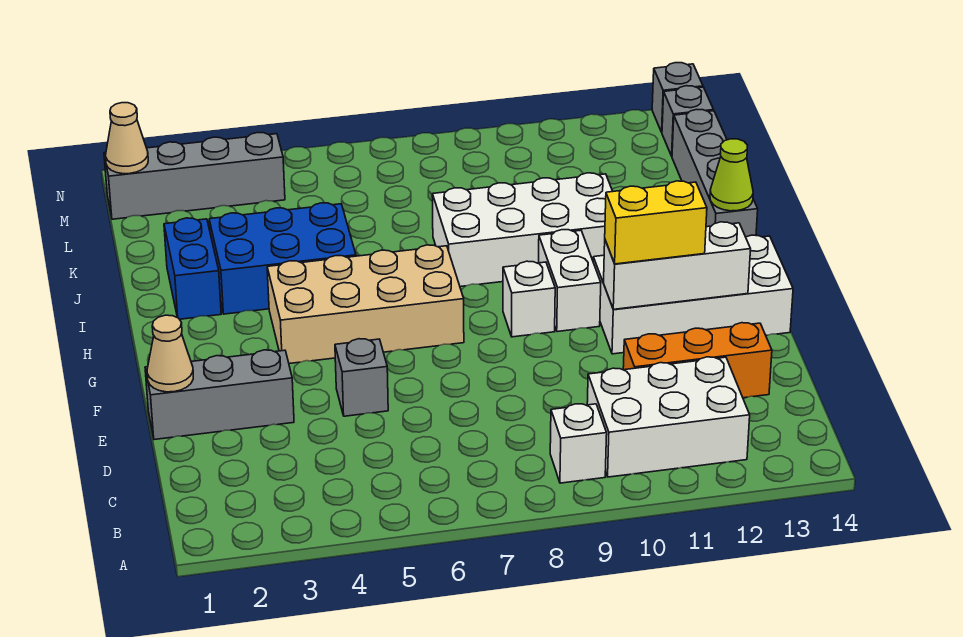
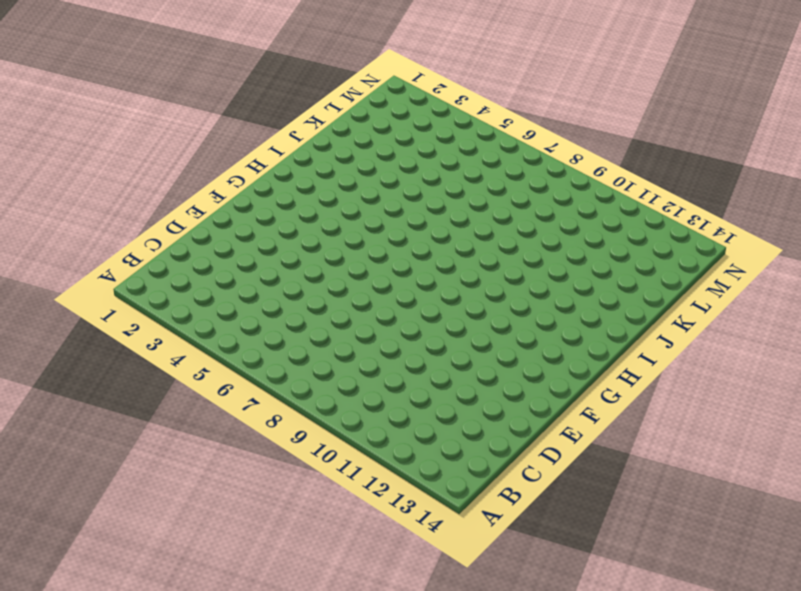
none -> white 1x1 brick [550,404,607,483]
none -> white 2x3 brick [587,357,750,477]
none -> orange 1x3 brick [623,323,772,398]

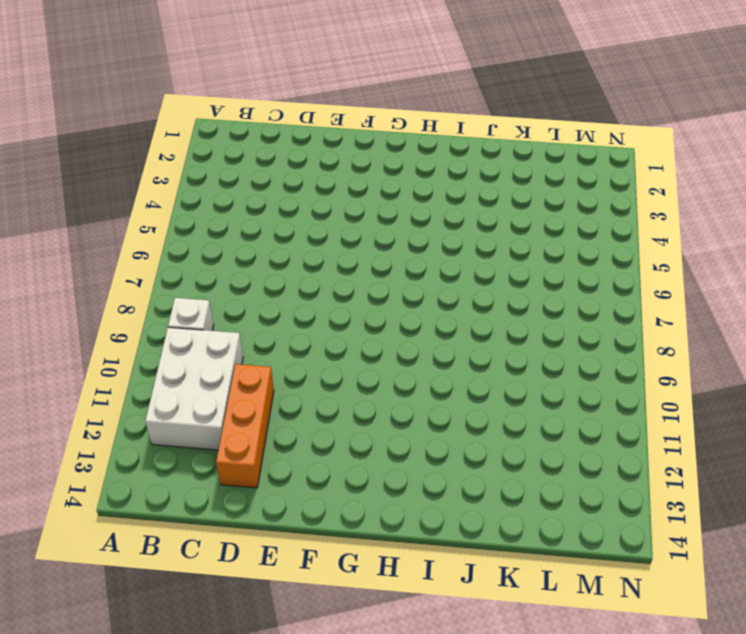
none -> grey 1x3 brick [145,350,294,440]
none -> grey 1x1 brick [335,339,388,416]
none -> white 2x4 brick [593,235,793,354]

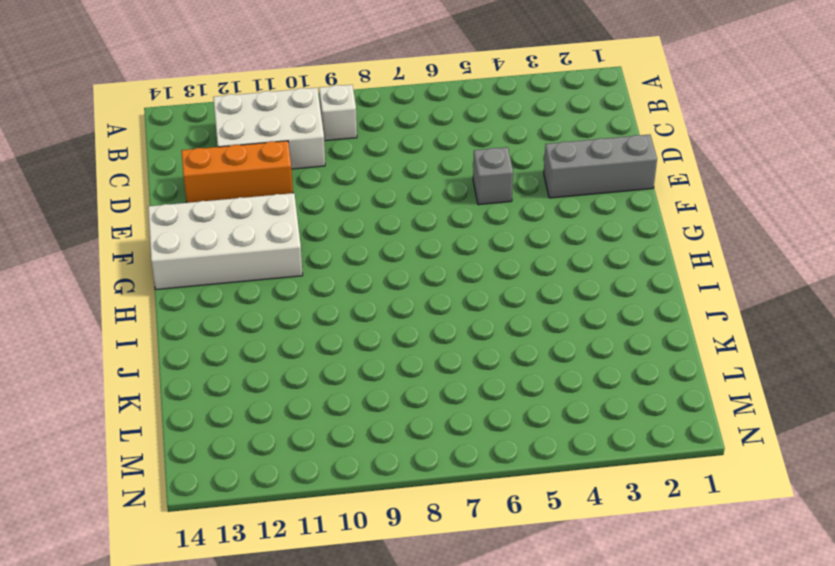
none -> tan 2x4 brick [267,245,464,364]
none -> white 1x1 brick [503,261,555,337]
none -> white 1x2 brick [539,230,601,332]

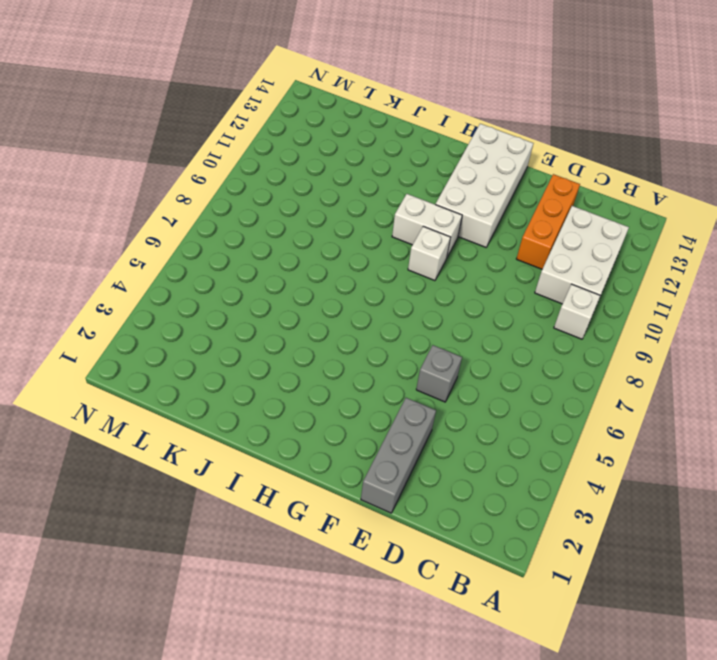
none -> tan 2x4 brick [267,245,464,364]
none -> blue 1x2 brick [164,218,221,319]
none -> blue 2x3 brick [209,203,356,314]

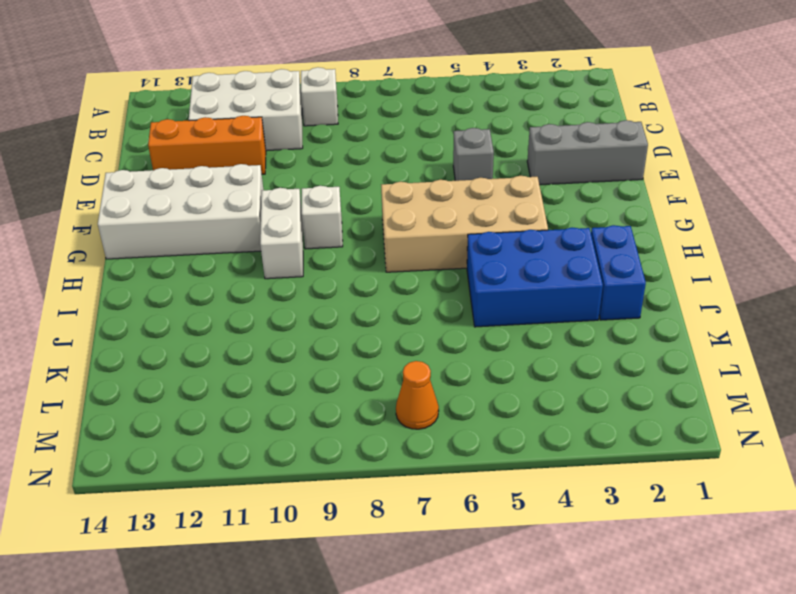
orange 1x1 cone [396,361,439,429] -> none
none -> white 2x4 brick [432,173,613,287]
none -> grey 1x4 brick [672,109,758,237]
none -> grey 1x4 brick [104,133,285,219]

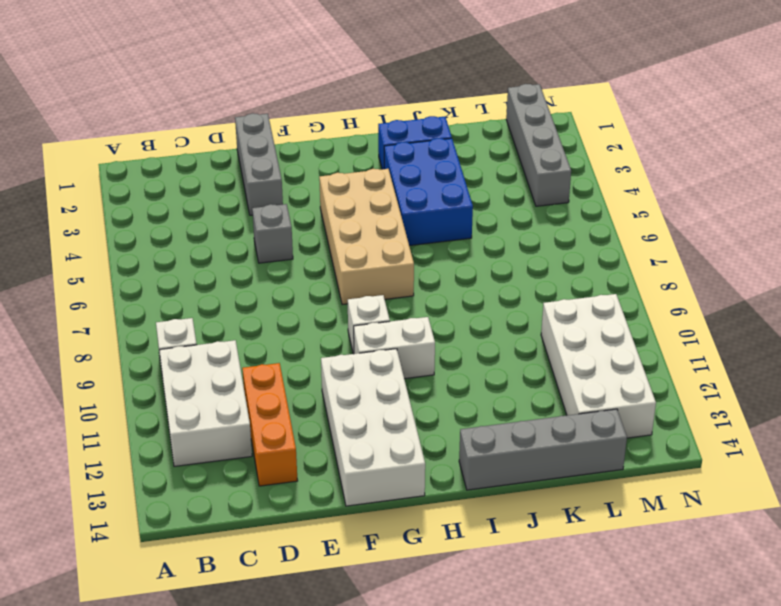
white 2x4 brick [541,294,656,438] -> white 2x4 brick moved to [432,173,613,287]
none -> grey 1x1 brick [662,86,714,156]
none -> grey 1x1 brick [652,63,703,132]
none -> tan 1x1 cone [147,315,193,392]

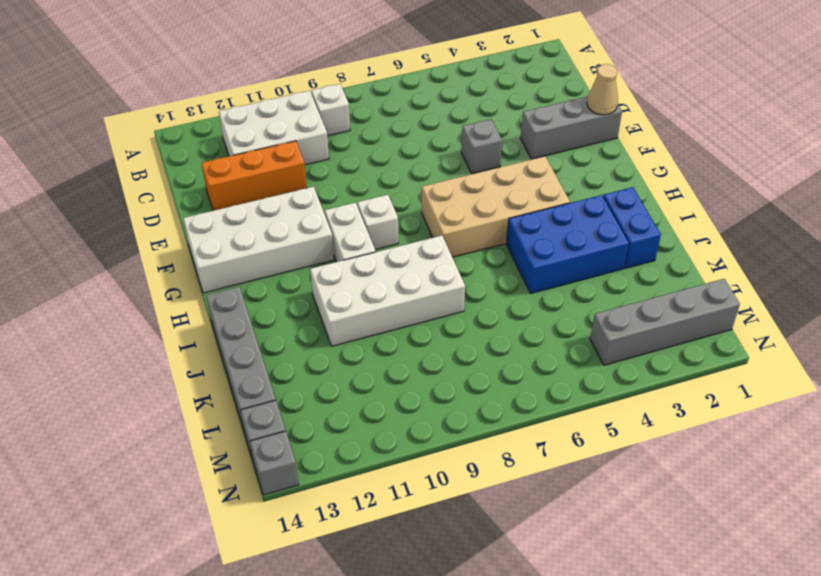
none -> white 1x3 brick [604,222,751,309]
none -> lime 1x1 cone [710,139,753,211]
none -> tan 1x1 cone [106,103,148,174]

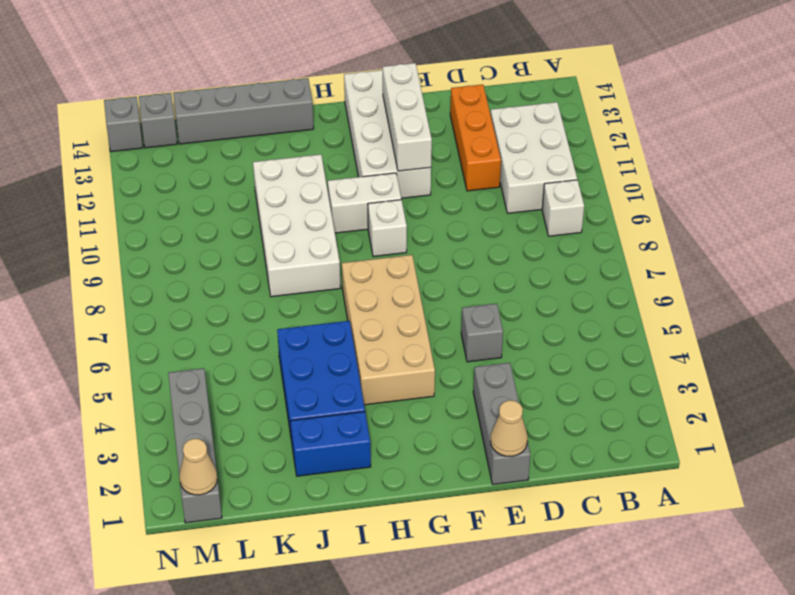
none -> lime 1x1 cone [710,139,753,211]
none -> yellow 1x2 brick [605,181,707,264]

